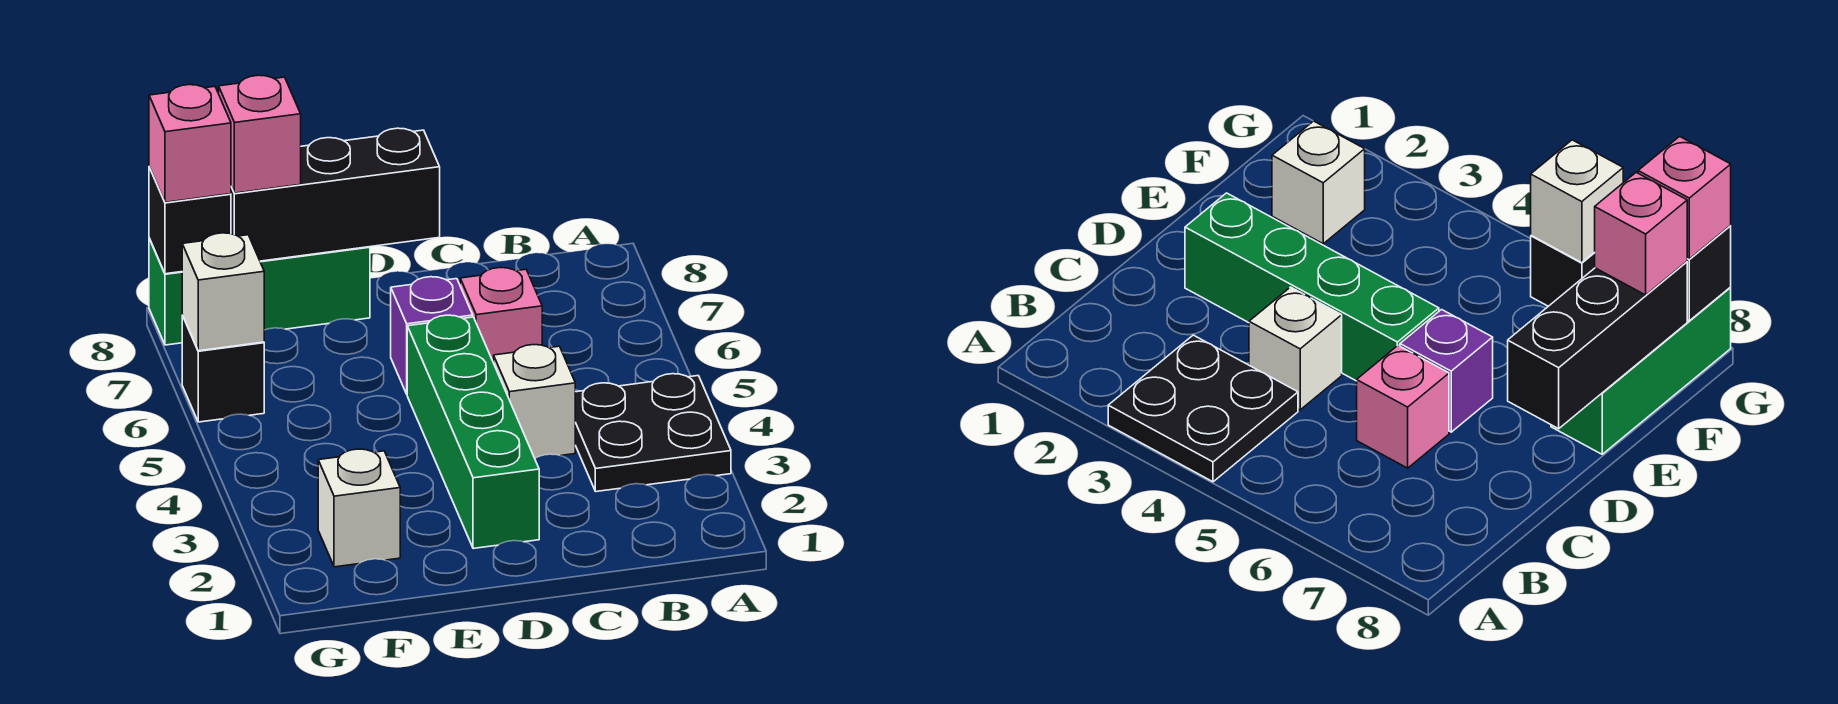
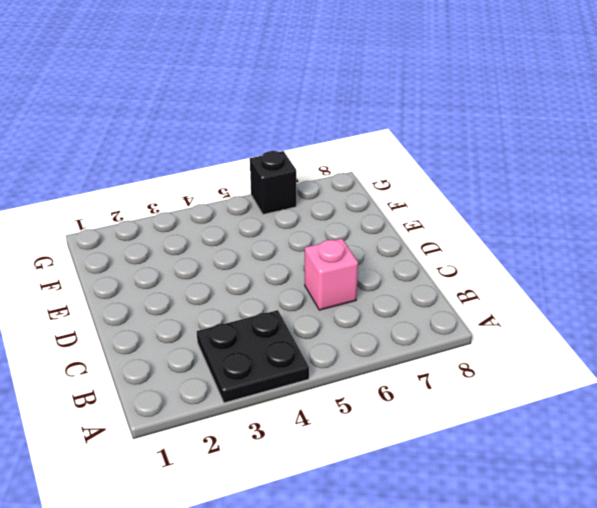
none -> white 1x1 brick [494,345,575,458]
none -> green 1x4 brick [407,315,539,549]
none -> purple 1x1 brick [391,277,473,394]

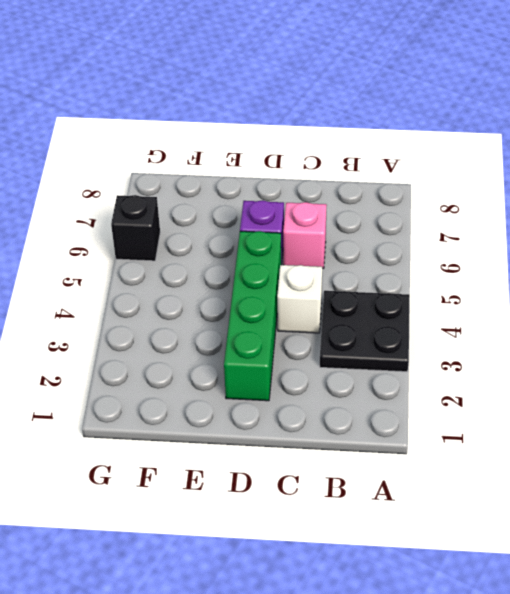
none -> green 1x3 brick [149,238,370,345]
none -> white 1x1 brick [318,449,400,567]
none -> black 1x3 brick [231,128,440,261]

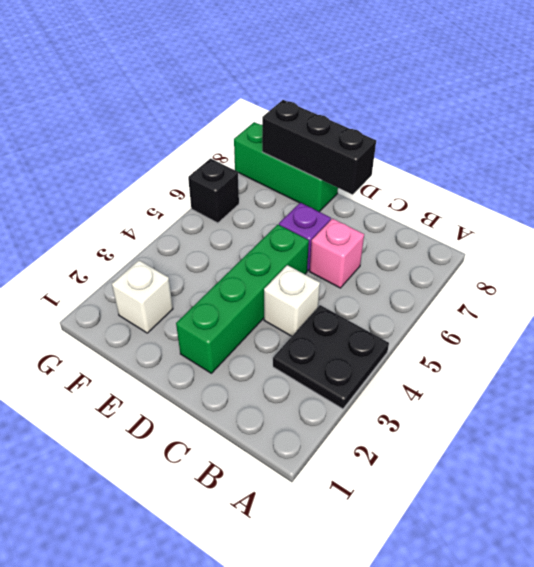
none -> white 1x1 brick [182,233,264,351]
none -> black 1x1 brick [149,167,231,274]
none -> pink 1x1 brick [219,75,301,193]

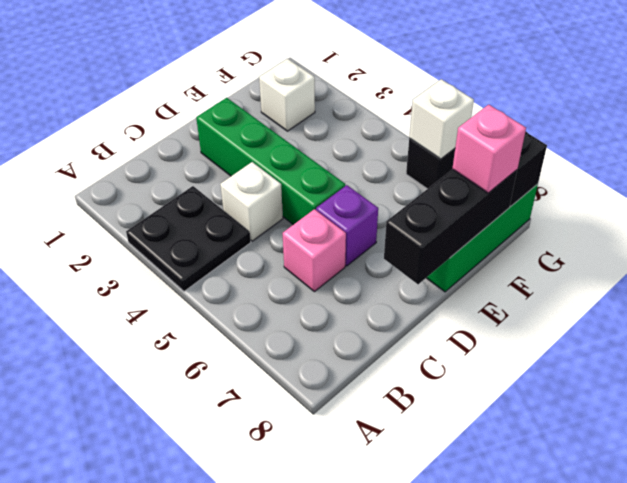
none -> pink 1x1 brick [149,85,231,202]

